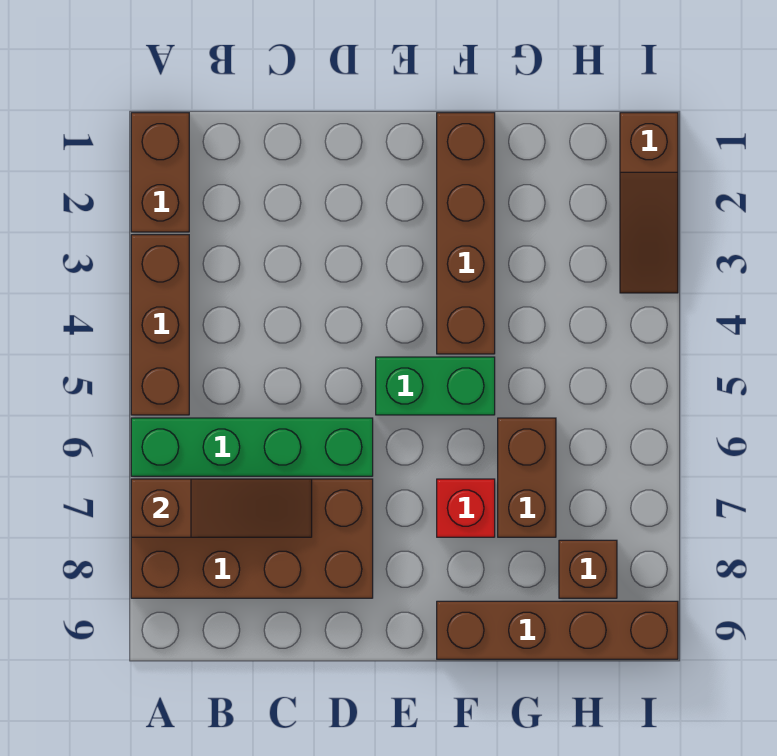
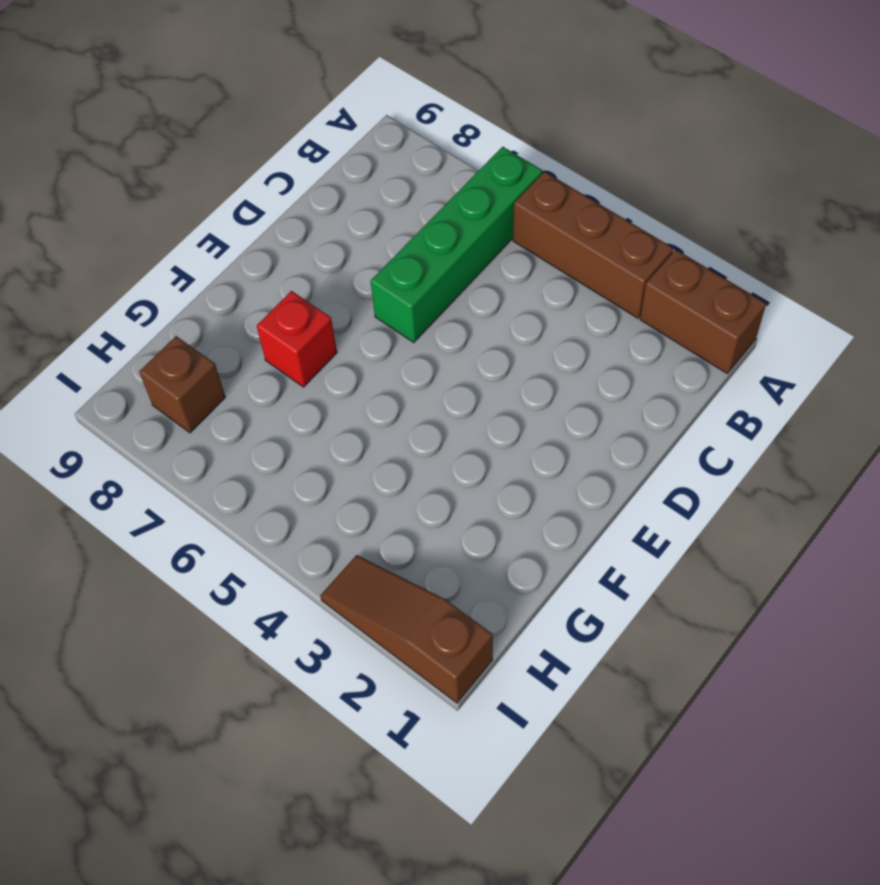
none -> brown 2x4 brick [131,479,373,598]
none -> green 1x2 brick [376,357,495,415]
none -> brown 1x4 brick [437,113,495,354]

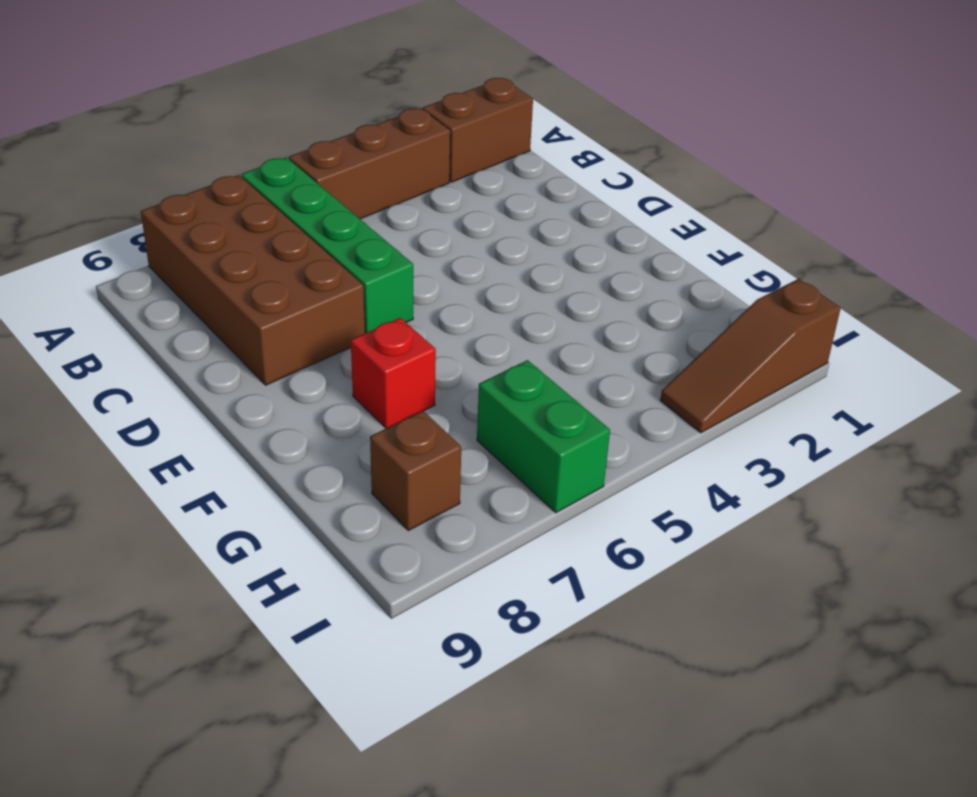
green 1x2 brick [477,360,610,513] -> green 1x2 brick moved to [376,357,495,415]
none -> brown 1x4 brick [437,113,495,354]
none -> brown 1x4 brick [437,601,678,659]
none -> brown 1x2 brick [498,418,556,537]

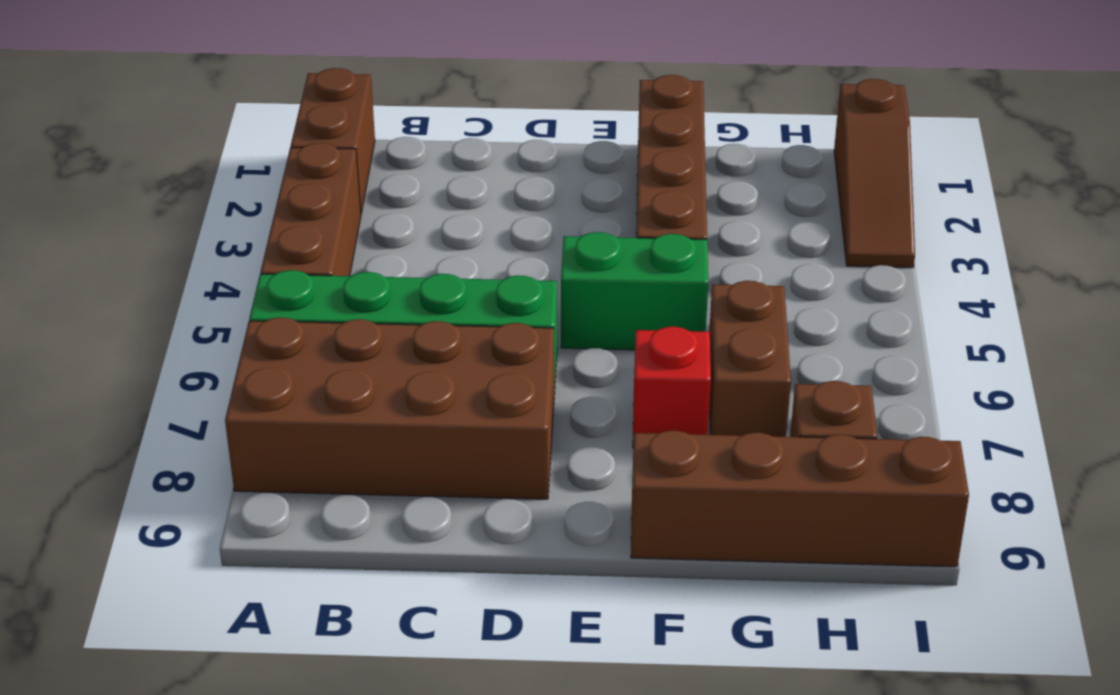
none -> brown 1x3 slope [131,479,312,537]

